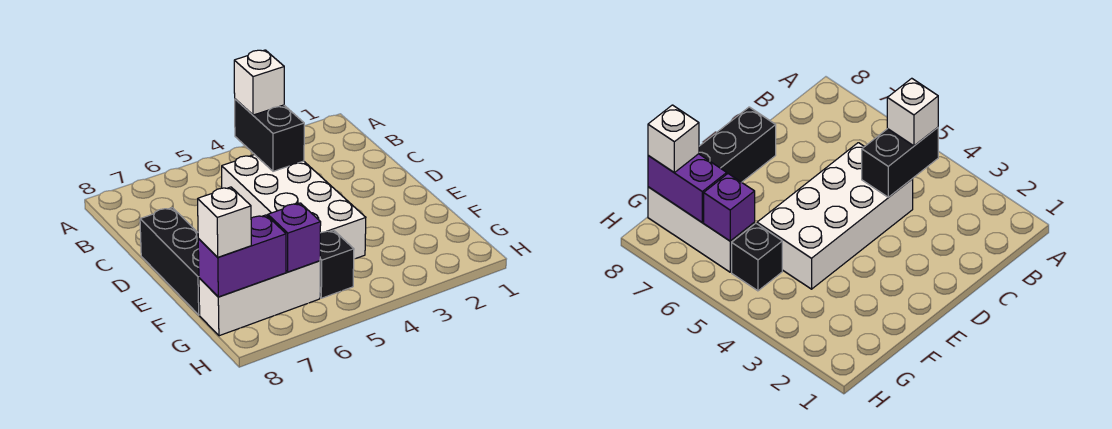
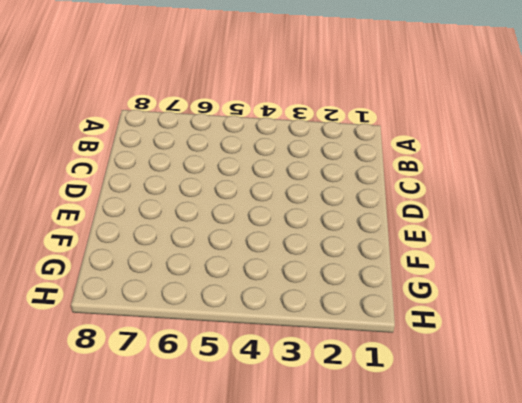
none -> white 2x4 brick [222,155,366,259]
none -> black 1x3 brick [140,208,200,315]

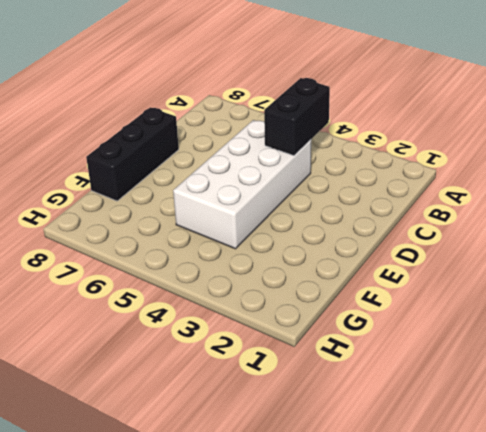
none -> black 1x1 brick [320,230,354,298]
none -> white 1x3 brick [199,261,320,336]

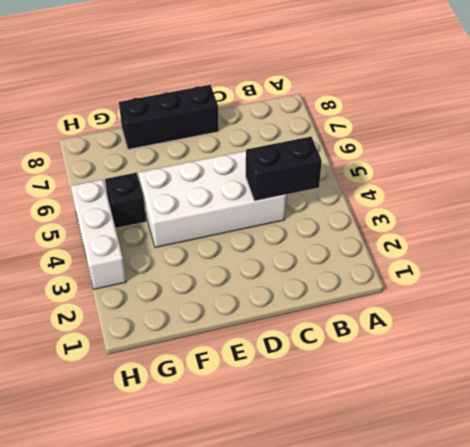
white 1x3 brick [71,179,126,289] -> white 1x3 brick moved to [199,261,320,336]
none -> purple 1x1 brick [268,203,321,272]
none -> purple 1x2 brick [198,215,286,297]

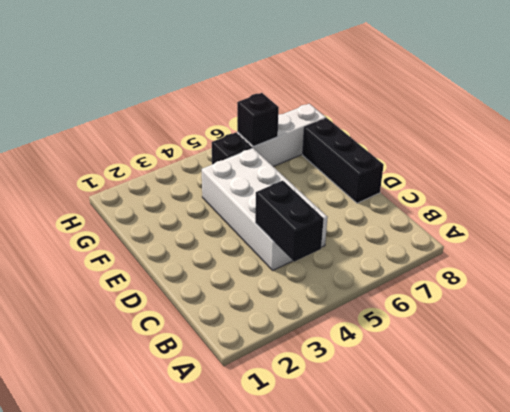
black 1x1 brick [237,93,279,146] -> purple 1x1 brick [268,203,321,272]
none -> purple 1x2 brick [198,215,286,297]
none -> white 1x1 brick [234,50,284,115]

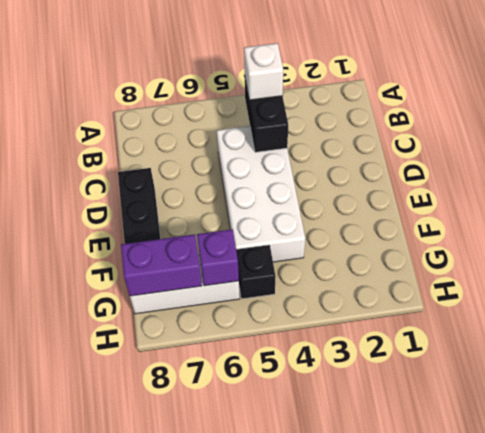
none -> white 1x1 brick [198,187,251,257]

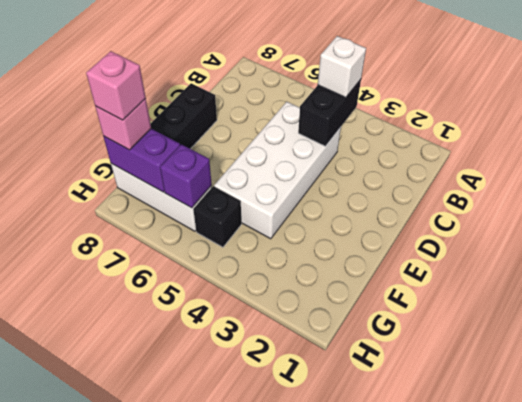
pink 1x1 brick [95,99,151,150] -> white 1x1 brick [198,187,251,257]
pink 1x1 brick [86,51,146,120] -> none

